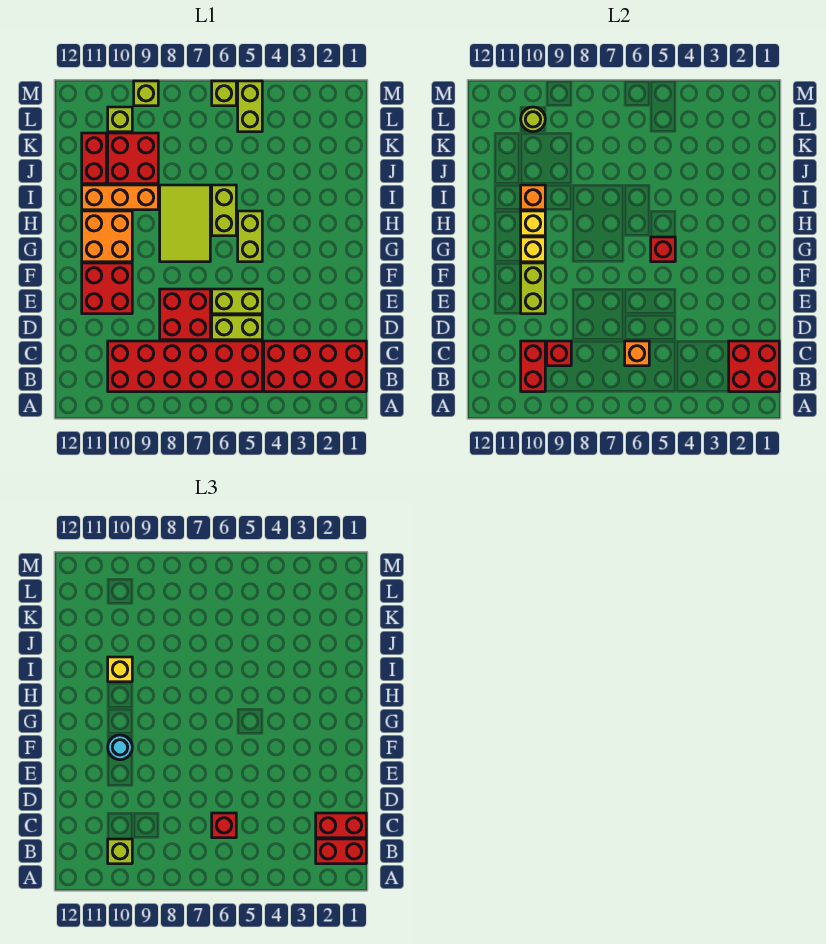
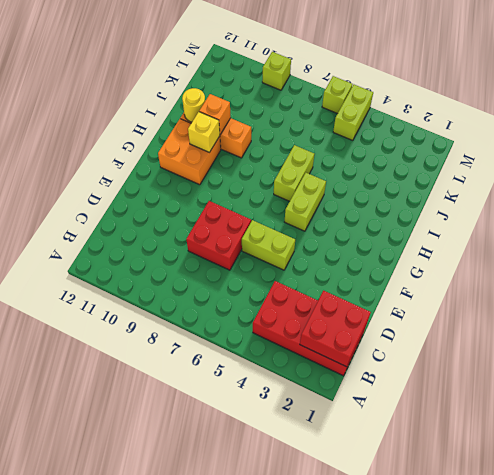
yellow 1x1 round brick [182,88,205,122] -> none
none -> red 2x6 brick [108,341,262,392]
none -> lime 1x2 brick [212,315,262,340]
none -> red 2x2 brick [82,263,132,314]
none -> lime 2x3 tile [160,185,210,262]

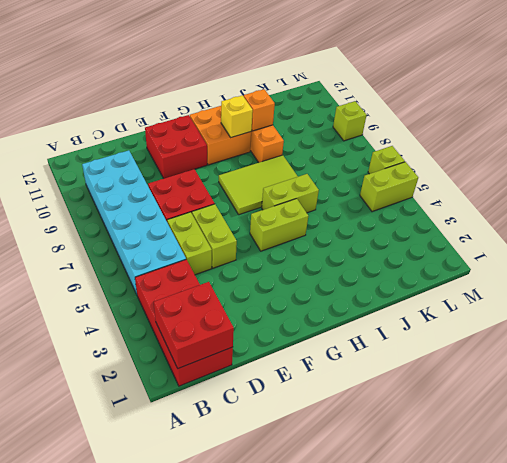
cyan 2x6 brick [82,150,186,294] -> red 2x6 brick [108,341,262,392]
none -> red 2x2 brick [108,133,158,184]
none -> red 1x2 brick [82,133,106,184]
none -> lime 1x1 brick [108,107,132,132]
none -> red 1x2 brick [521,341,545,392]

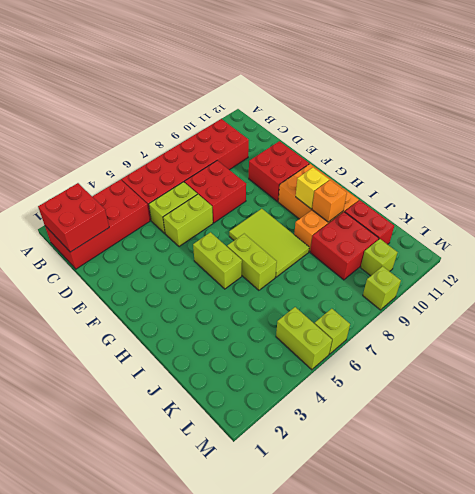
none -> red 1x2 brick [521,341,545,392]
none -> orange 1x1 brick [625,341,649,366]
none -> red 1x1 brick [547,341,571,366]
none -> lime 1x2 brick [521,263,545,314]

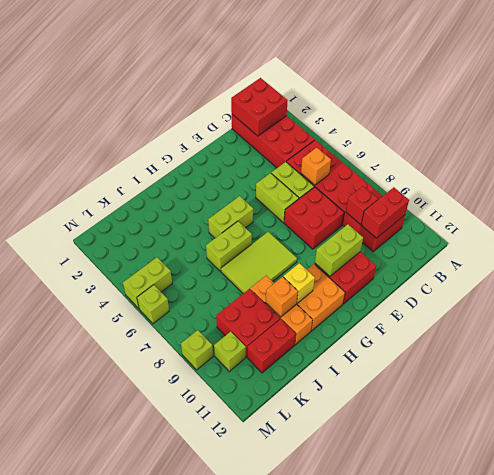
none -> red 1x1 brick [651,237,675,262]
none -> yellow 1x1 brick [521,237,545,262]
none -> lime 1x1 round brick [521,107,545,132]
none -> red 1x2 brick [316,839,366,864]

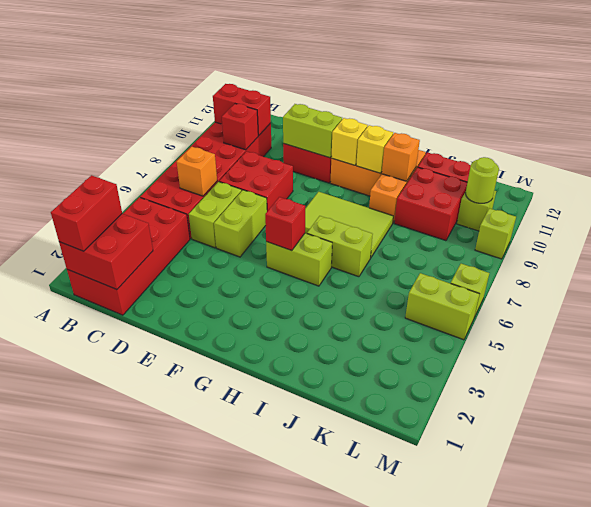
none -> lime 1x1 brick [108,839,132,864]
none -> red 1x2 brick [316,813,366,838]
none -> red 1x1 brick [212,813,236,838]
none -> cyan 1x1 round brick [108,735,132,760]

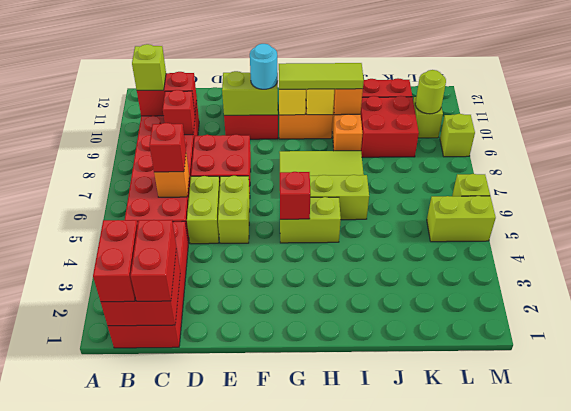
lime 1x3 tile [279,63,364,89] -> yellow 1x1 brick [108,657,132,682]

